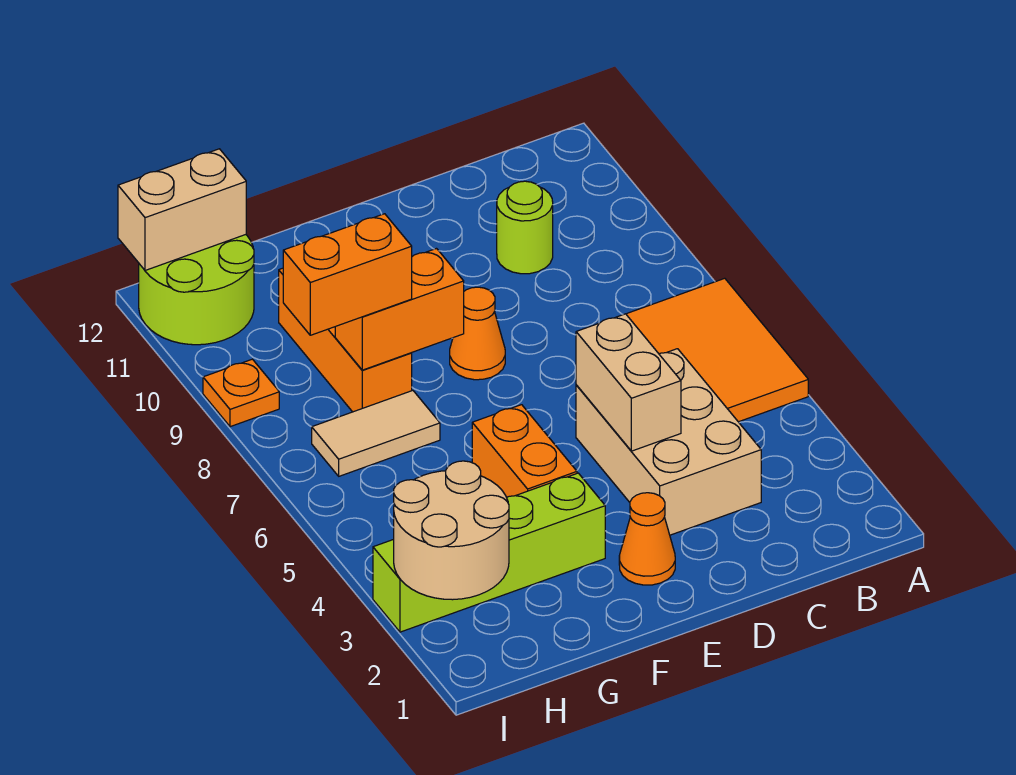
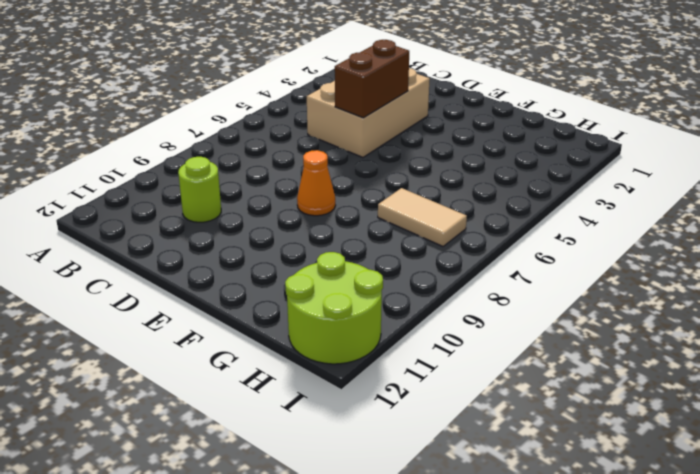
brown 1x2 brick [335,40,409,118] -> tan 1x2 brick [576,314,681,451]
none -> orange 2x3 tile [626,278,808,422]
none -> orange 1x1 cone [619,493,675,585]
none -> lime 1x4 brick [373,473,605,632]

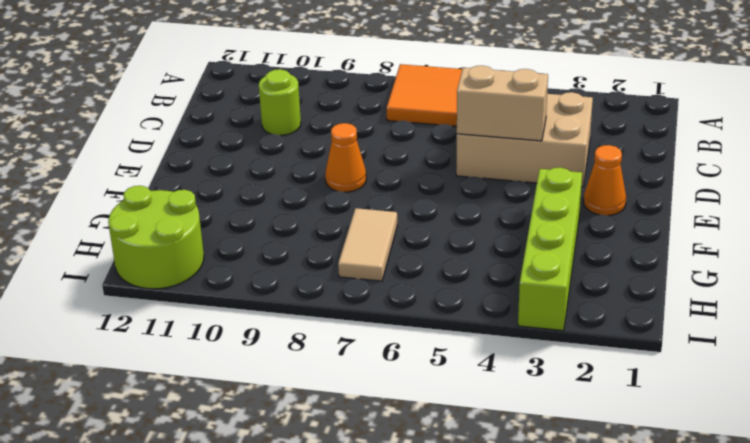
none -> orange 1x2 brick [472,405,577,497]
none -> orange 1x3 brick [279,268,412,412]
none -> orange 1x1 plate [203,359,279,427]

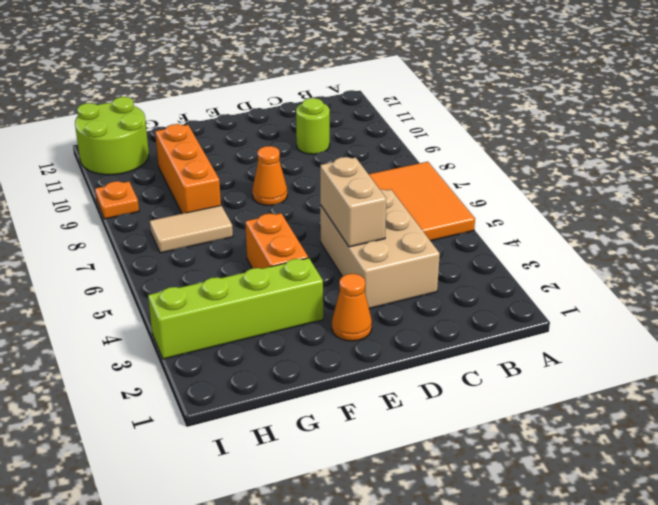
none -> orange 1x2 brick [335,249,464,370]
none -> tan 2x2 round brick [394,461,509,600]
none -> tan 1x2 brick [118,149,246,270]

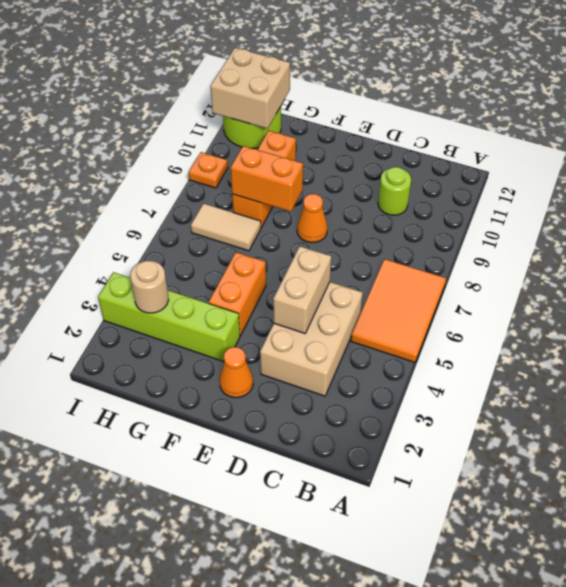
tan 1x1 round brick [130,261,169,313] -> tan 2x2 round brick [394,461,509,600]
tan 2x2 brick [210,48,290,129] -> tan 1x2 brick [118,149,246,270]
none -> orange 1x2 brick [283,214,412,335]

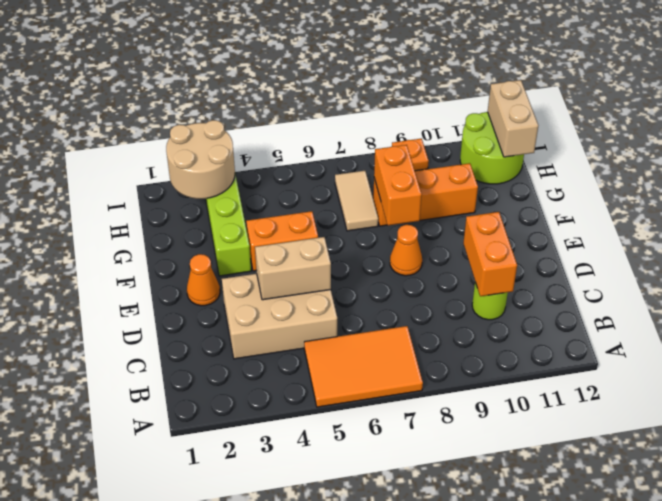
orange 1x2 brick [463,212,517,296] -> orange 1x2 brick moved to [283,214,412,335]

